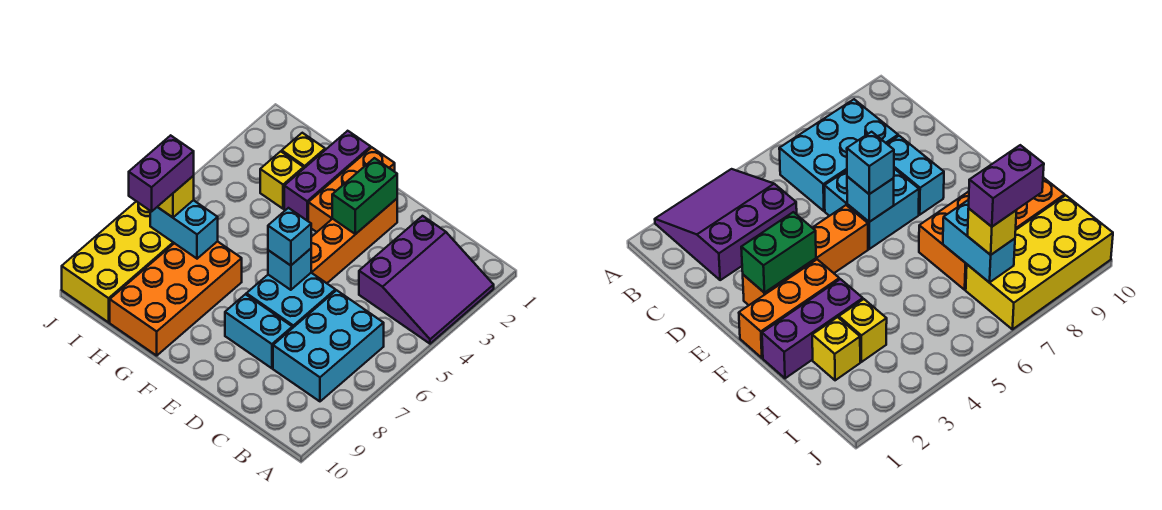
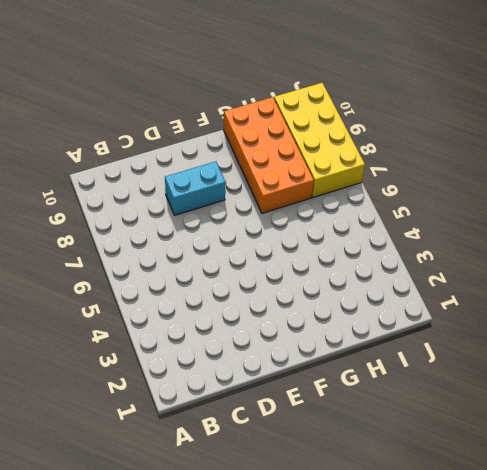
none -> purple 3x3 slope [359,216,494,344]
none -> cyan 2x3 brick [273,290,384,401]
none -> cyan 2x2 brick [246,273,335,328]

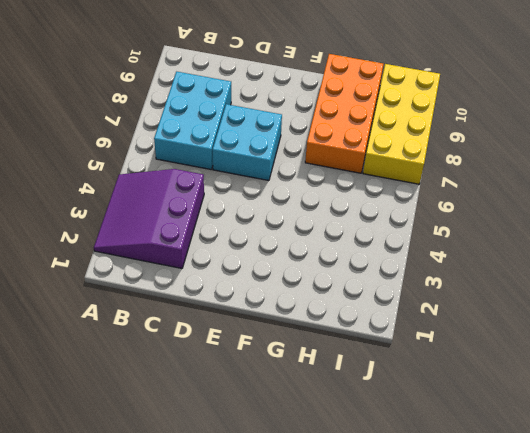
none -> cyan 1x2 brick [225,294,292,368]
none -> orange 1x4 brick [311,199,397,283]
none -> orange 1x3 brick [308,148,395,232]

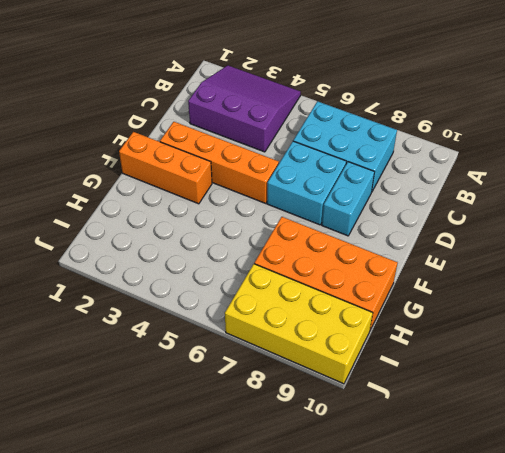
none -> purple 1x3 brick [284,131,371,221]
none -> yellow 1x1 brick [282,133,325,168]
none -> yellow 1x1 brick [260,151,304,209]

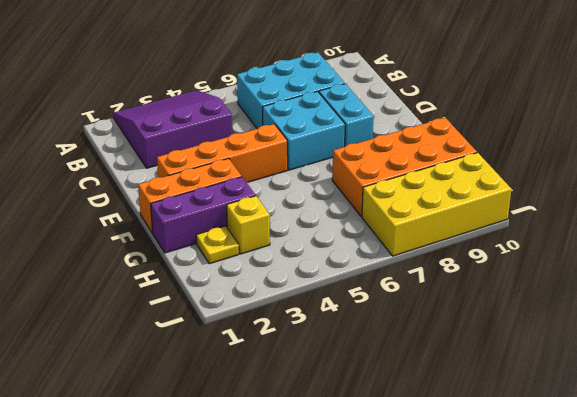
yellow 1x1 plate [196,226,239,264] -> yellow 1x1 brick [282,133,325,168]
none -> green 1x2 brick [332,158,397,234]
none -> cyan 1x1 brick [268,249,311,290]
none -> cyan 1x2 brick [150,200,218,259]

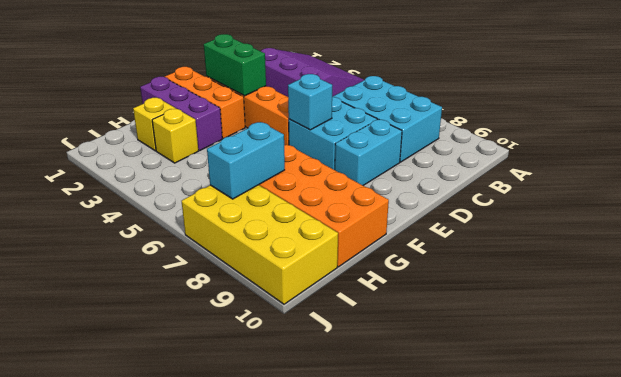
none -> cyan 1x1 brick [268,208,311,265]
none -> yellow 1x1 brick [158,176,194,217]
none -> purple 1x2 brick [129,135,194,211]

